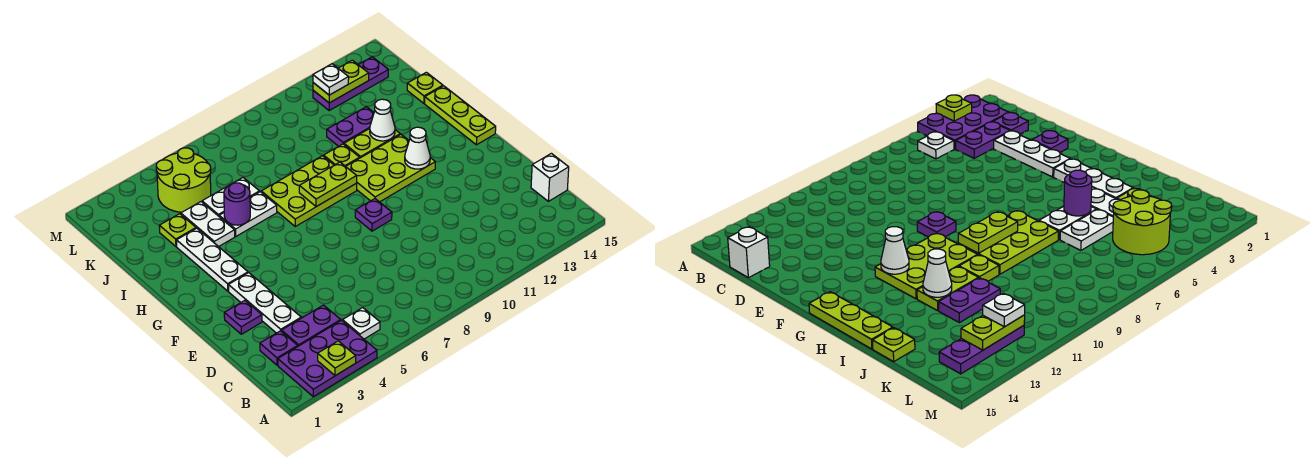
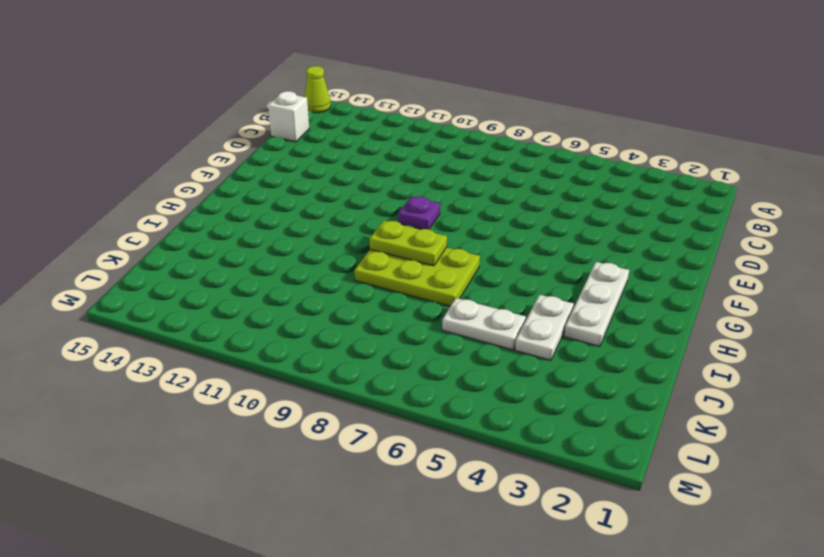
lime 1x1 cone [304,66,331,113] -> none
none -> purple 2x3 plate [278,320,377,397]
none -> white 1x1 plate [343,308,380,339]
none -> purple 1x1 plate [260,331,298,365]

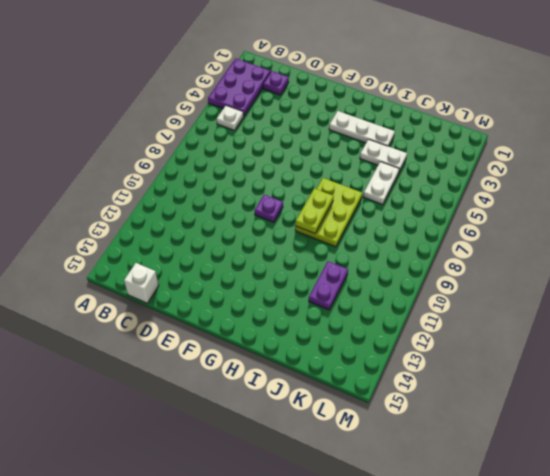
none -> purple 1x2 plate [282,305,341,346]
none -> white 1x3 plate [228,273,301,333]
none -> purple 1x1 plate [224,301,262,334]

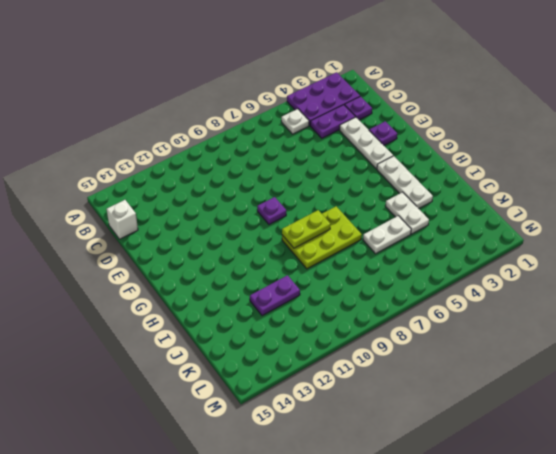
none -> lime 2x3 plate [346,134,435,202]
none -> lime 1x3 plate [425,86,496,145]
none -> white 1x2 plate [219,192,277,236]

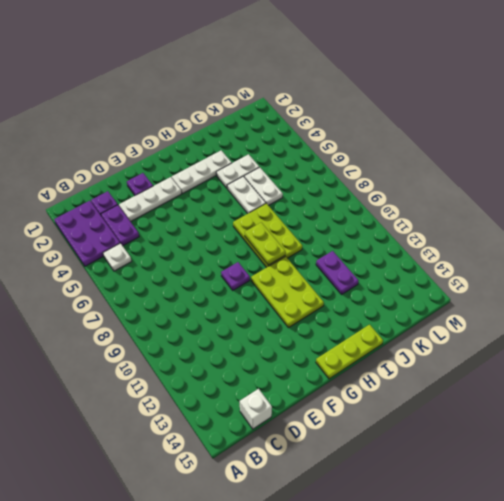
none -> lime 1x1 plate [324,144,360,166]
none -> lime 1x2 plate [344,129,400,158]
none -> lime 1x1 plate [159,214,196,246]

